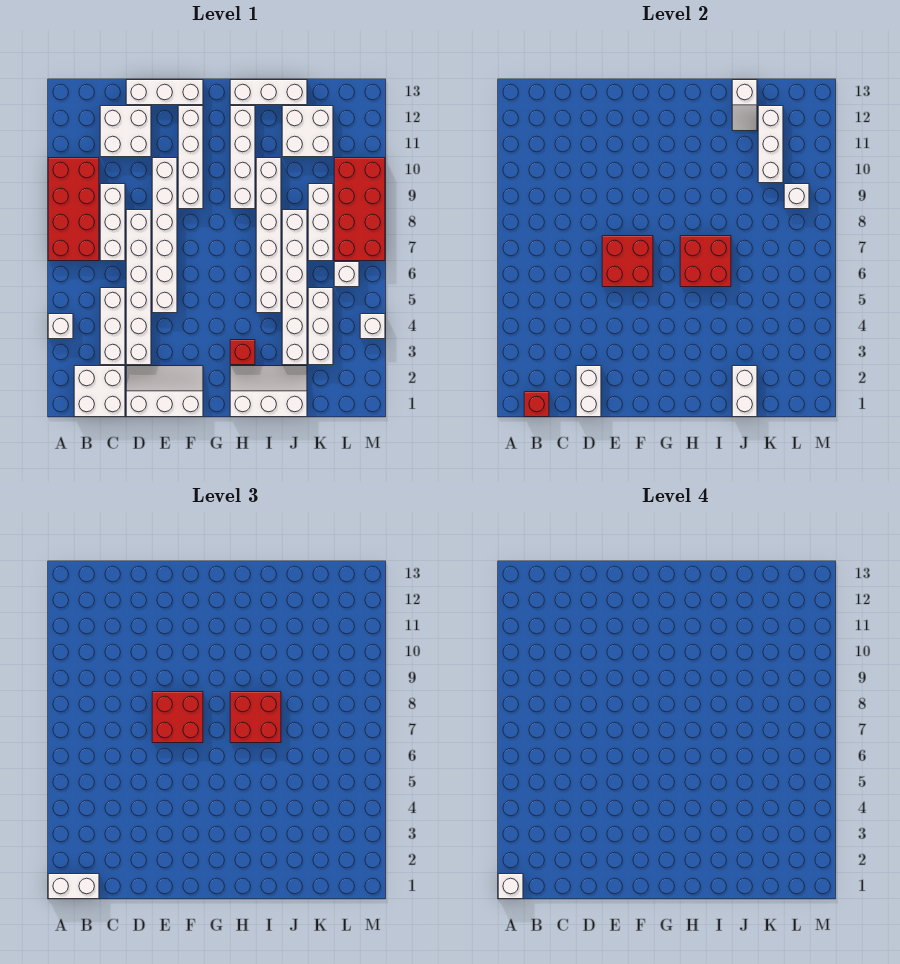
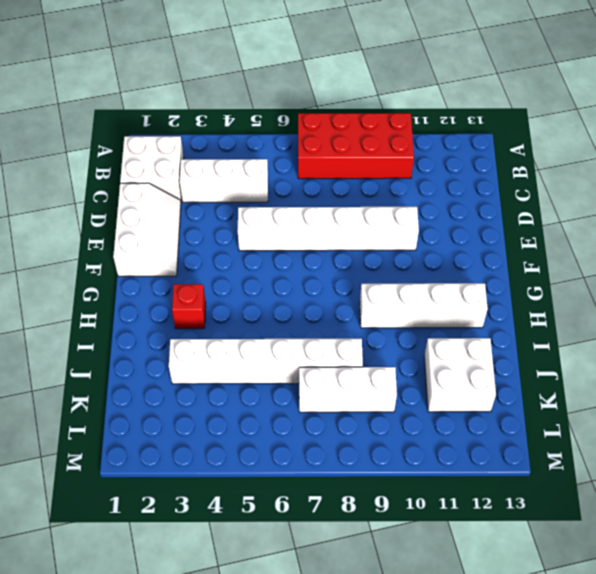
none -> white 1x1 brick [48,314,73,339]
none -> white 1x3 brick [100,184,125,261]
none -> white 2x2 brick [100,106,151,157]
none -> white 1x6 brick [126,210,151,365]

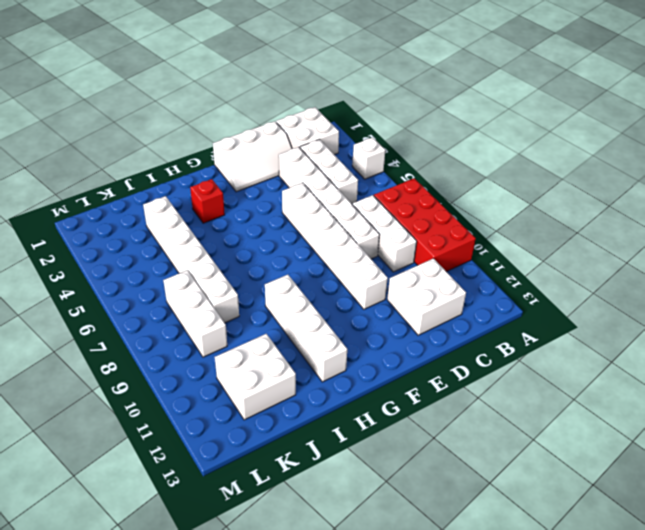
none -> white 1x3 brick [126,80,203,105]
none -> white 1x4 brick [178,106,203,209]
none -> white 2x3 slope [230,366,307,417]
none -> white 1x3 brick [230,80,307,105]

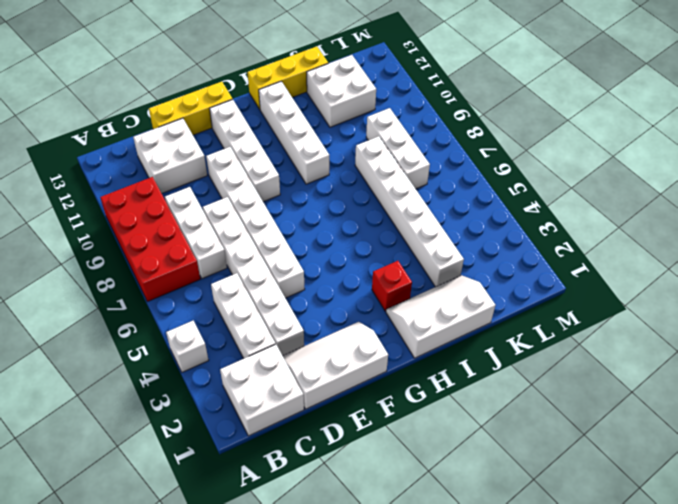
yellow 1x3 brick [149,82,233,135] -> white 1x3 brick [126,80,203,105]
yellow 1x3 brick [248,47,328,109] -> white 1x3 brick [230,80,307,105]
none -> white 1x6 brick [256,158,281,313]
none -> white 1x3 brick [308,288,333,365]
none -> white 1x1 brick [334,262,359,287]
none -> red 2x4 brick [334,158,385,261]

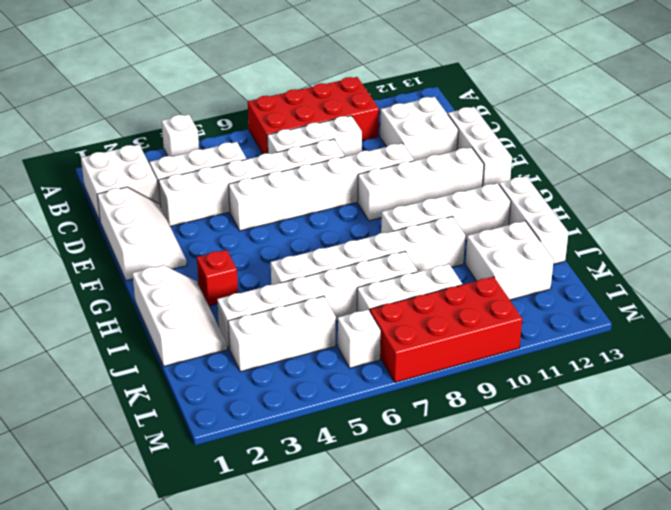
none -> white 1x1 brick [360,314,385,339]
none -> red 1x1 brick [524,392,549,417]
none -> white 1x2 brick [576,366,601,417]
none -> red 2x2 brick [602,236,653,287]

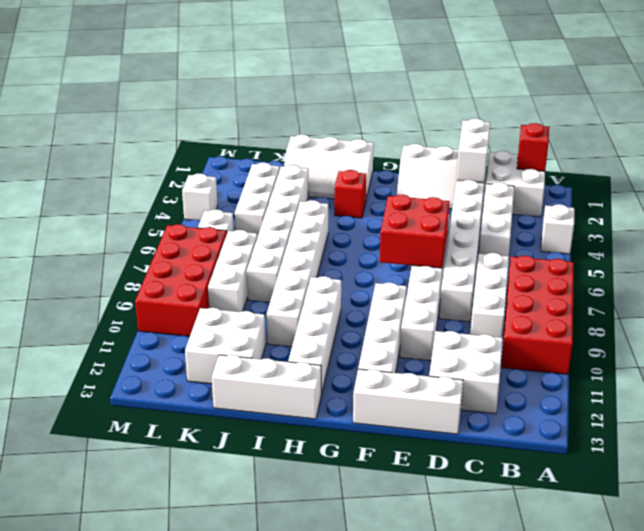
none -> red 2x2 brick [680,236,731,287]
none -> white 1x2 brick [732,366,757,417]
none -> white 1x2 slope [732,80,757,131]
none -> white 1x3 brick [758,106,783,183]

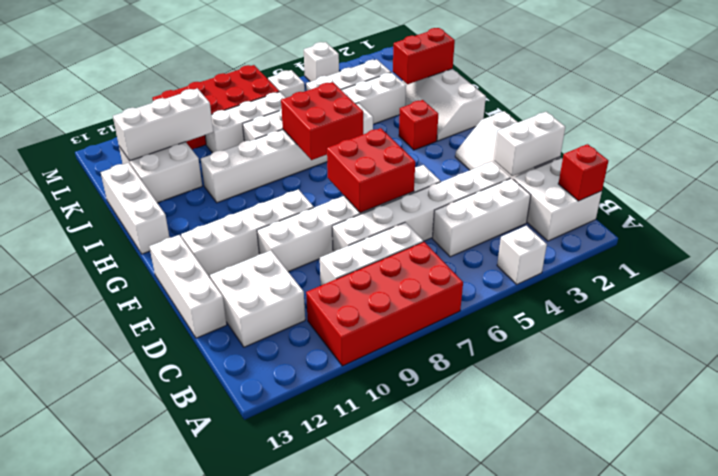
red 1x2 brick [393,28,455,84] -> white 1x2 brick [732,366,757,417]
none -> white 1x4 brick [230,106,255,209]
none -> white 1x2 slope [732,80,757,131]
none -> white 1x1 brick [784,184,809,209]
none -> white 1x2 brick [48,874,99,899]

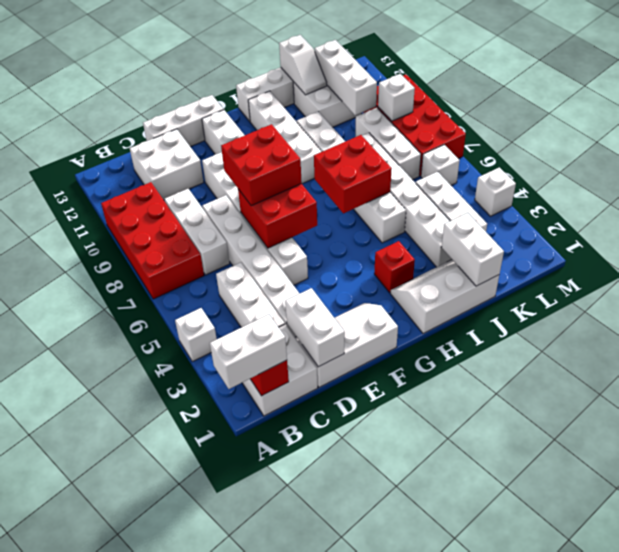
none -> red 2x2 brick [230,692,281,743]
none -> white 1x1 brick [498,874,523,899]

